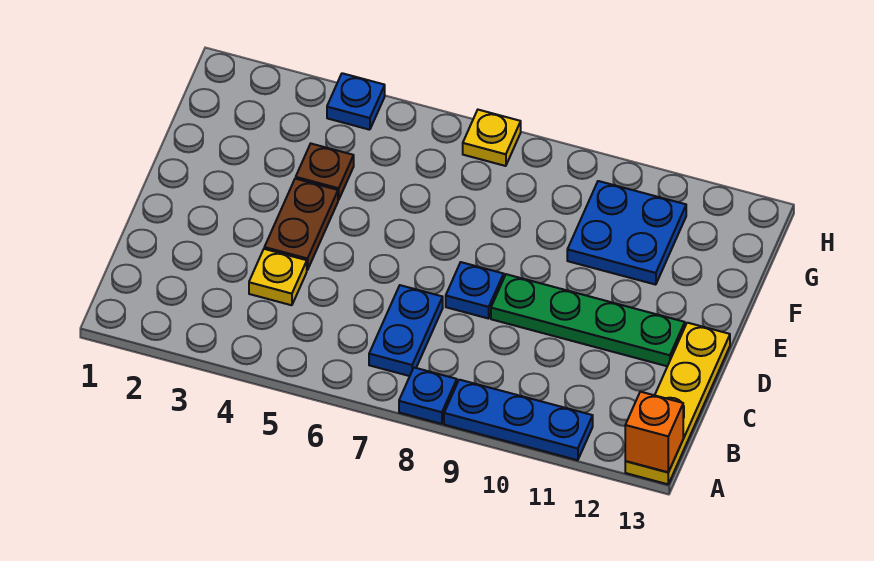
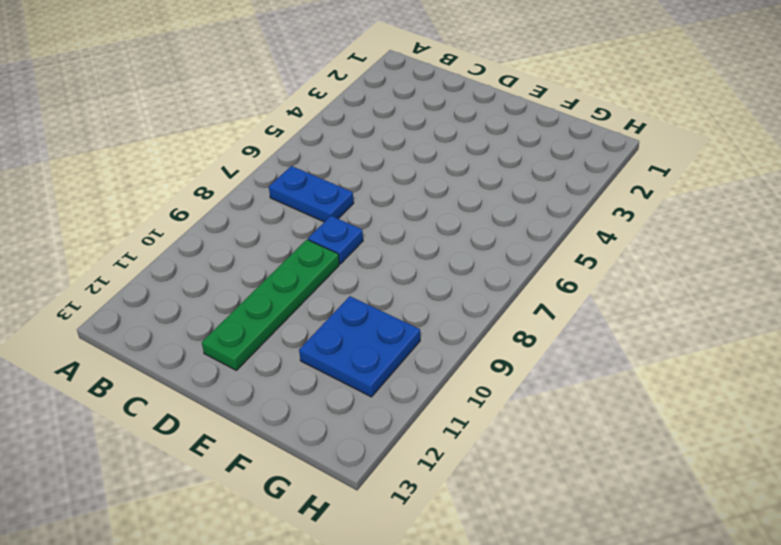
none -> blue 1x1 plate [399,368,457,424]
none -> blue 1x3 plate [444,380,593,460]
none -> yellow 1x4 plate [625,323,730,484]

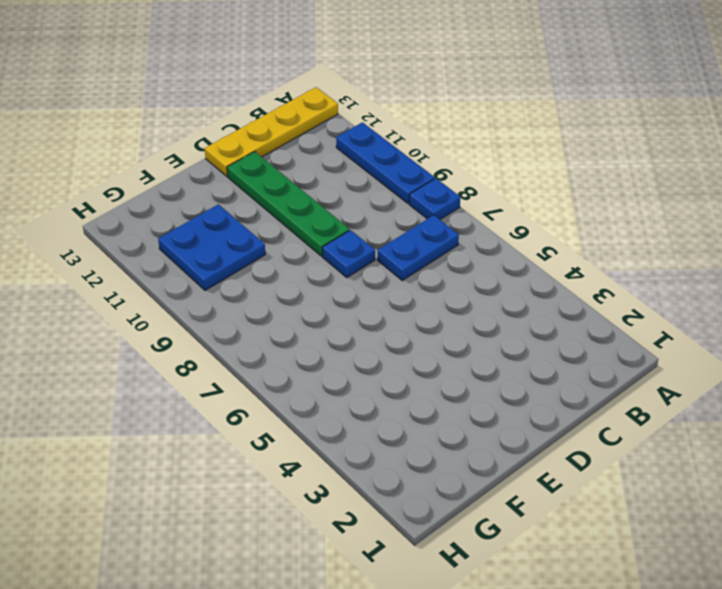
none -> yellow 1x1 plate [249,249,307,305]
none -> brown 1x2 plate [264,179,338,270]
none -> brown 1x1 plate [296,144,354,200]

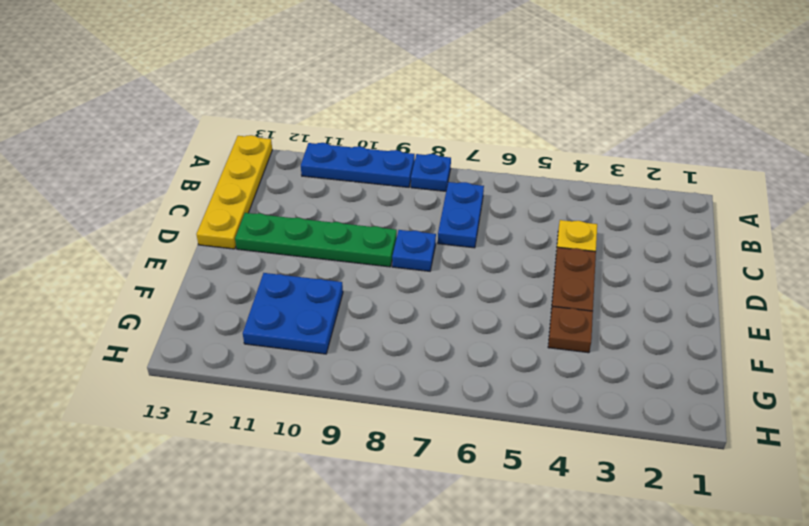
none -> blue 1x1 plate [327,73,385,130]
none -> yellow 1x1 plate [463,110,521,166]
none -> orange 1x1 brick [625,392,683,472]

